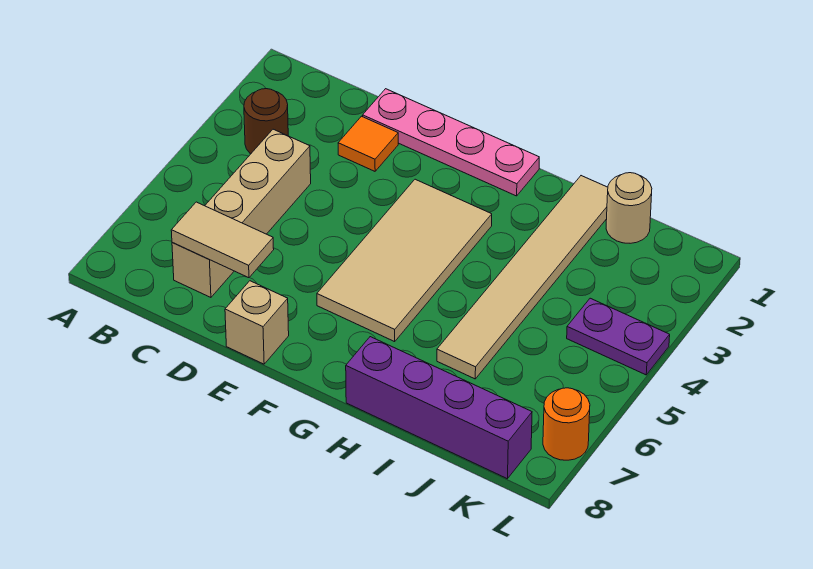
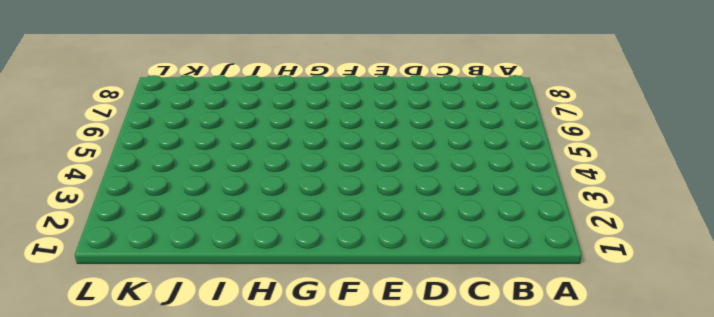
none -> brown 1x1 round brick [244,89,288,154]
none -> tan 1x4 brick [172,129,311,297]
none -> pink 1x4 plate [363,89,539,196]

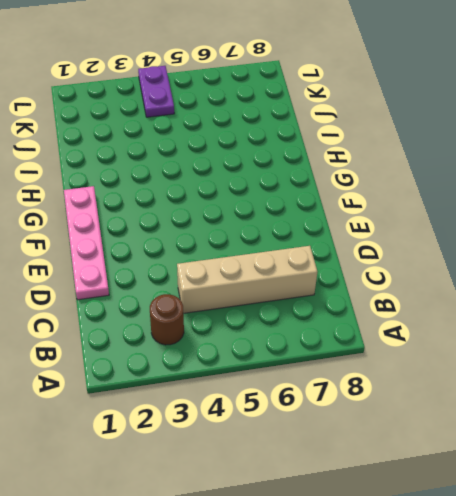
none -> orange 1x1 tile [338,116,398,171]
none -> tan 1x1 brick [225,281,289,364]
none -> tan 2x4 tile [317,179,492,342]

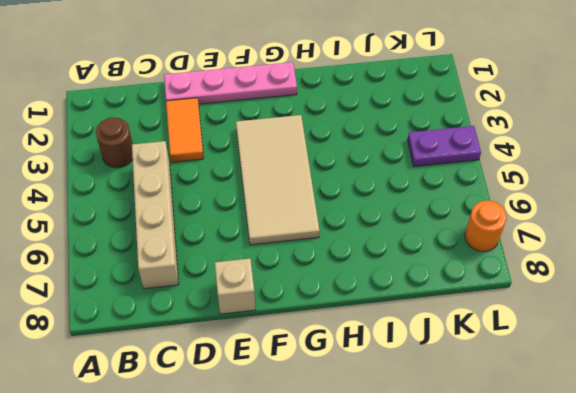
orange 1x2 tile [166,98,204,162] -> orange 1x1 tile [338,116,398,171]
none -> purple 1x4 brick [346,337,532,479]
none -> tan 1x6 tile [437,176,608,379]
none -> tan 1x1 round brick [606,173,652,243]

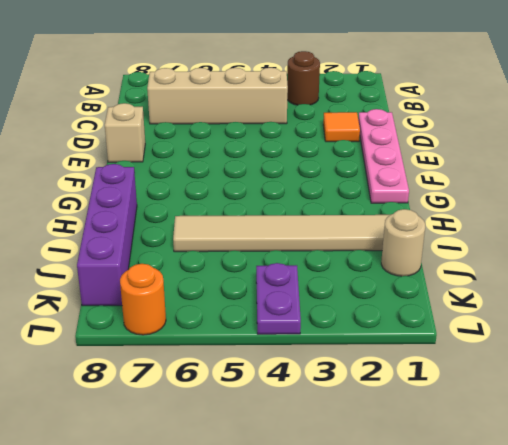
none -> tan 2x4 tile [317,179,492,342]
none -> tan 1x2 tile [171,202,274,278]

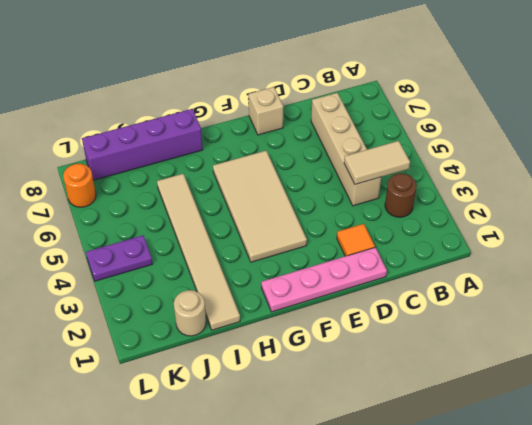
tan 1x2 tile [344,141,410,185] -> tan 1x2 tile moved to [171,202,274,278]

